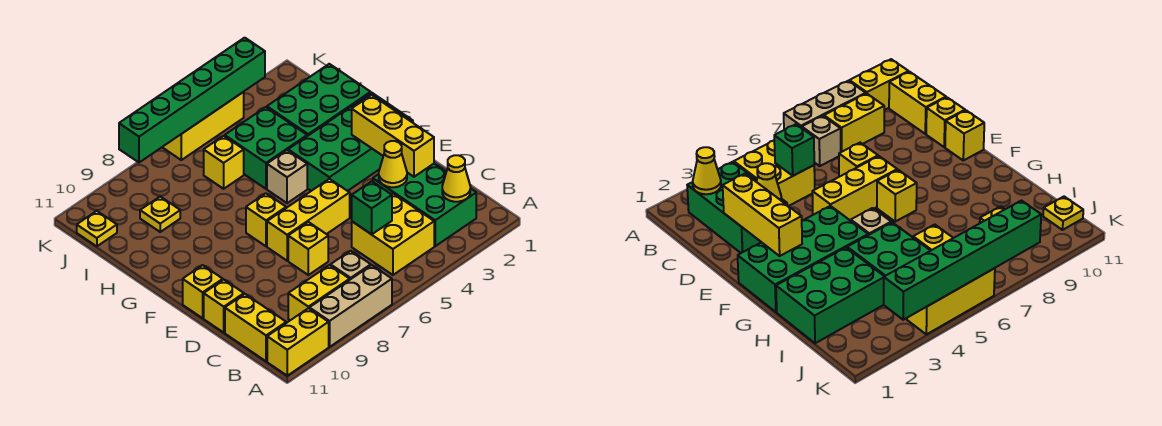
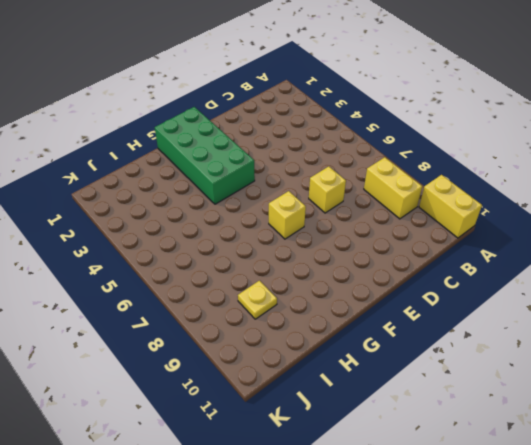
none -> tan 1x3 brick [309,265,392,347]
none -> green 2x3 brick [373,164,476,246]
none -> yellow 2x2 brick [352,193,434,275]

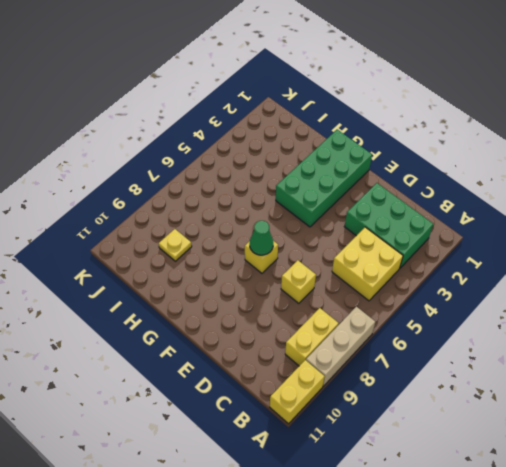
green 1x1 cone [250,221,273,255] -> none
none -> tan 1x1 brick [331,251,371,279]
none -> yellow 1x2 brick [225,294,286,361]
none -> yellow 1x1 brick [204,280,244,333]

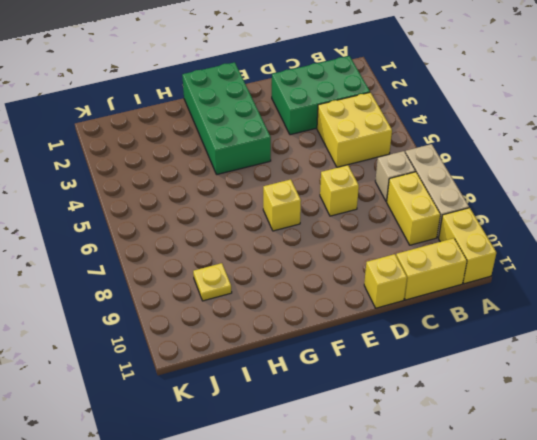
none -> yellow 1x3 brick [267,179,350,261]
none -> yellow 1x1 brick [183,265,223,318]
none -> tan 1x1 brick [267,150,307,203]

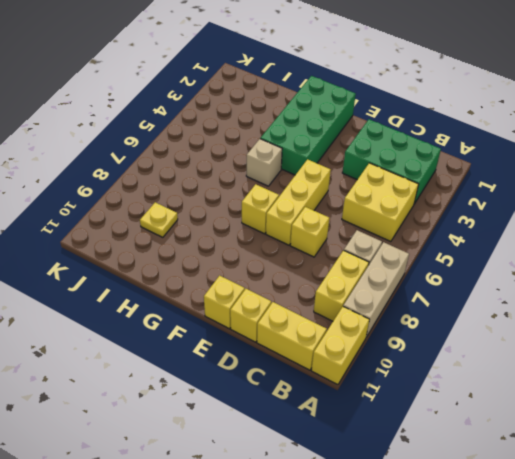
none -> green 2x3 brick [267,64,371,136]
none -> green 2x2 brick [225,107,307,189]
none -> yellow 1x1 brick [204,136,244,189]

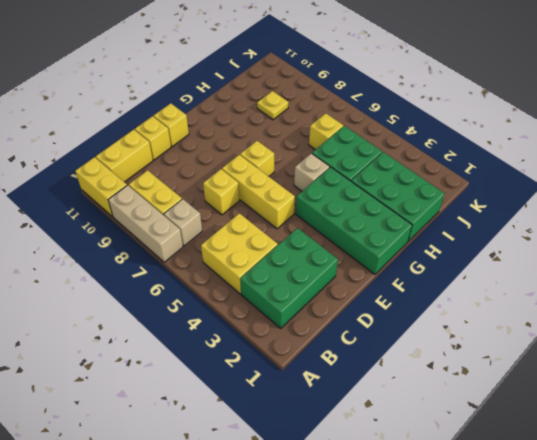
none -> yellow 1x1 plate [77,211,117,246]
none -> yellow 1x3 brick [162,92,244,160]
none -> yellow 1x1 cone [442,155,470,202]

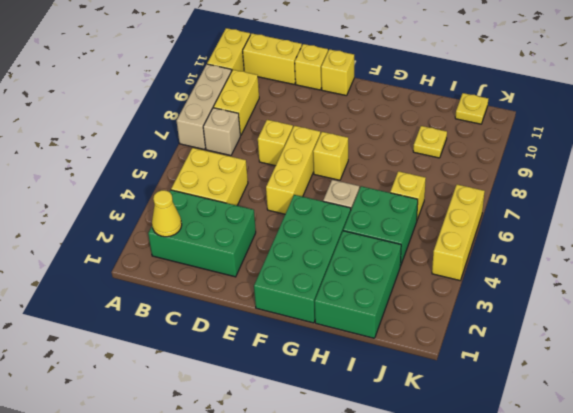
none -> green 1x1 brick [352,181,392,234]
none -> yellow 1x3 brick [352,95,434,177]
none -> yellow 1x1 cone [379,141,407,187]

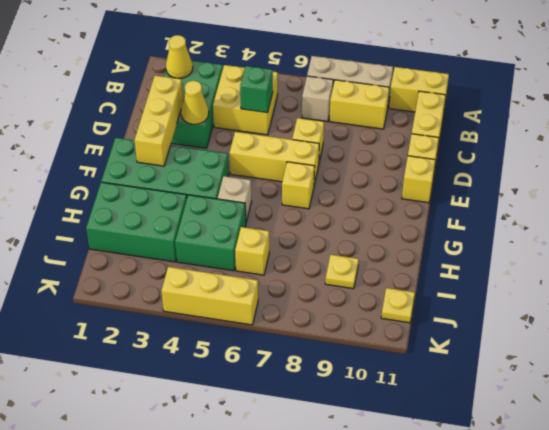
none -> green 1x6 brick [119,38,265,163]

